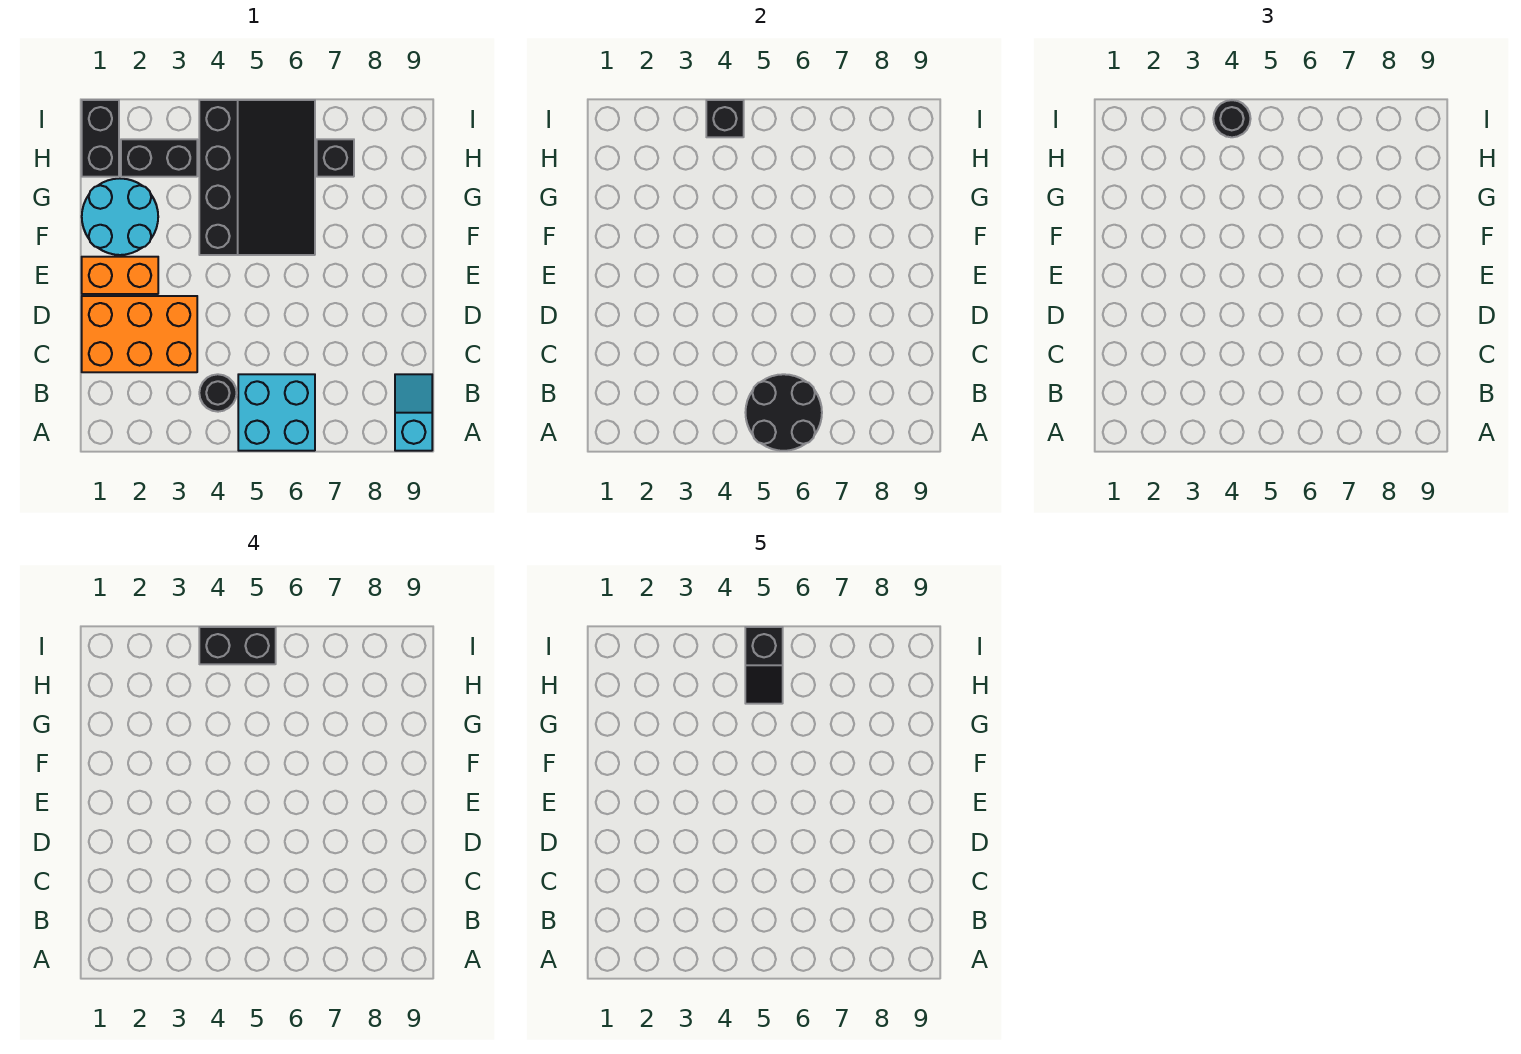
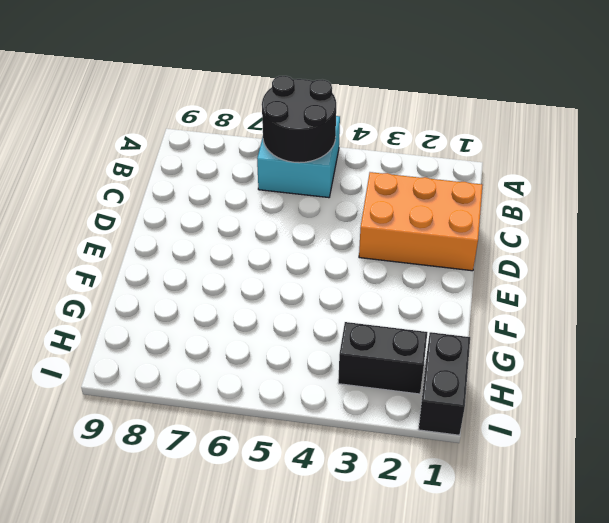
none -> cyan 1x2 slope [395,374,432,451]
none -> black 1x1 round brick [199,374,237,412]
none -> orange 1x2 brick [82,257,158,294]

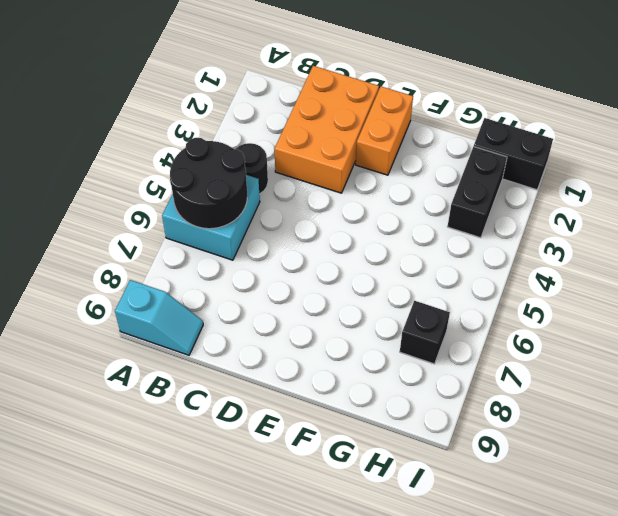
none -> cyan 2x2 round brick [82,179,158,255]
none -> black 3x4 slope [199,100,315,255]
none -> black 1x1 brick [706,100,744,137]

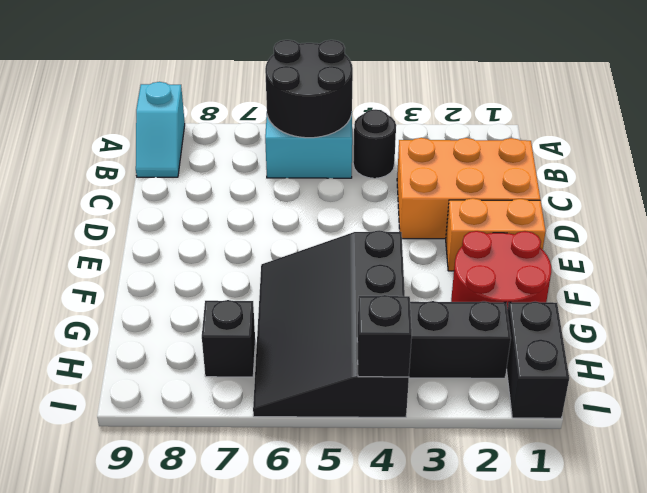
red 2x2 round brick [451,231,551,310] -> cyan 2x2 round brick [82,179,158,255]
none -> black 1x1 round brick [1213,100,1251,137]
none -> black 1x2 brick [199,627,276,664]
none -> black 1x2 slope [745,627,783,704]

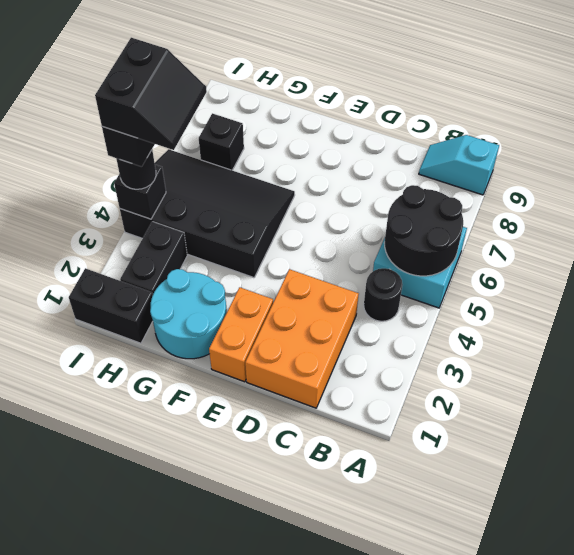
black 2x2 slope [95,38,207,150] -> black 1x2 slope [745,627,783,704]

